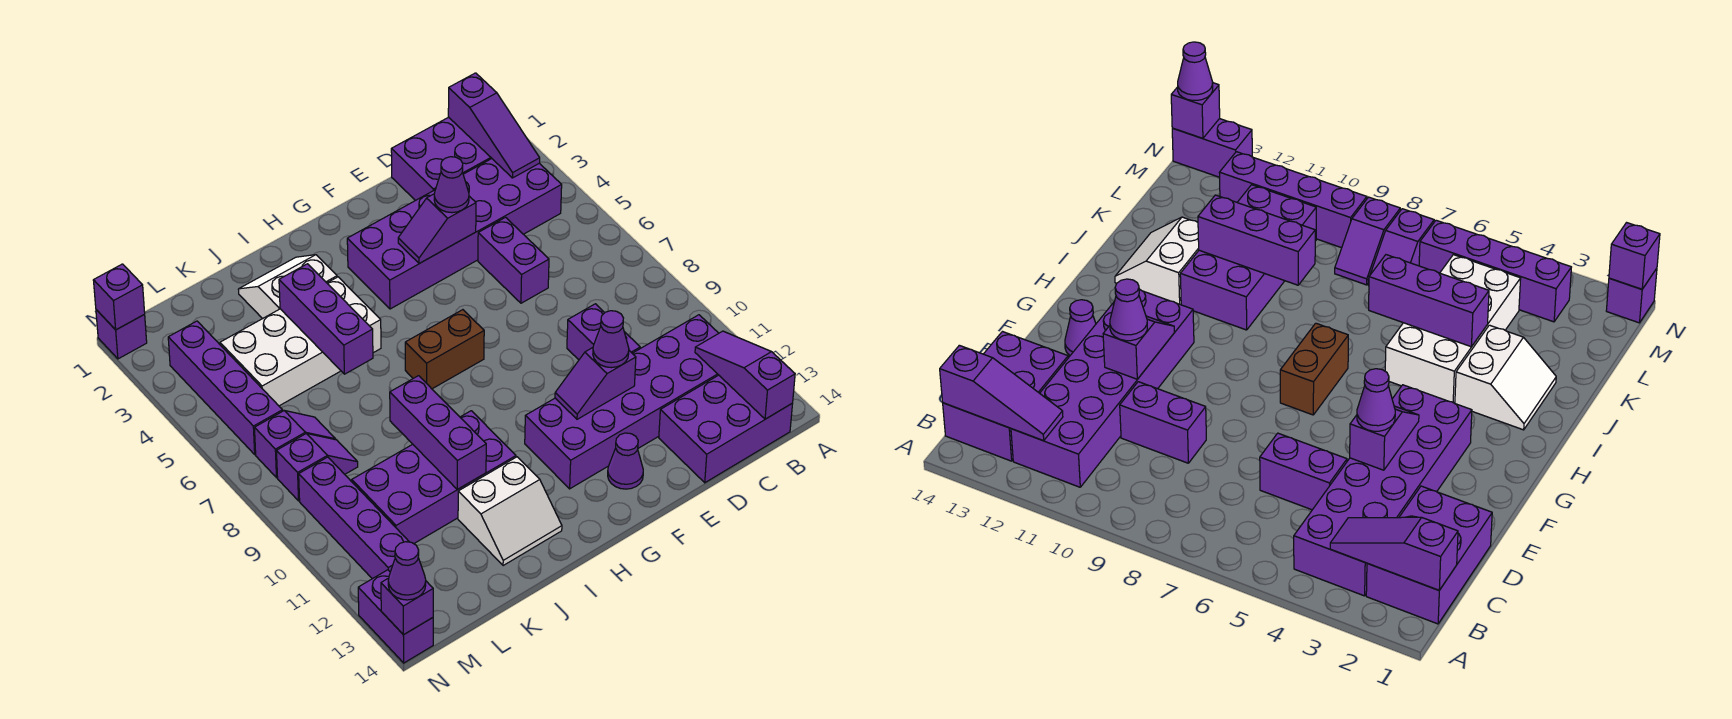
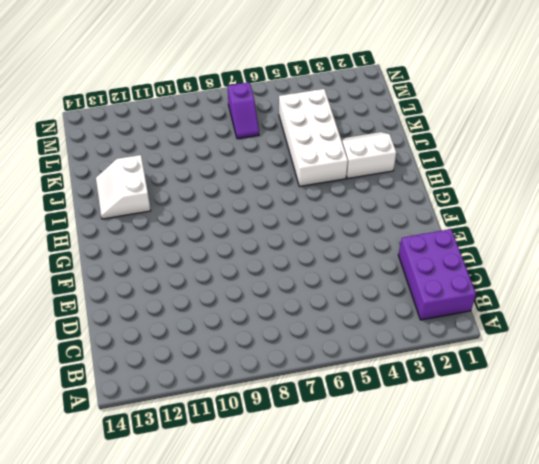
white 2x2 slope [341,132,396,179] -> white 2x2 slope turned to [238,255,337,319]
none -> purple 2x6 brick [347,159,562,309]
none -> purple 2x6 brick [525,315,719,489]
none -> purple 2x3 brick [659,375,793,483]

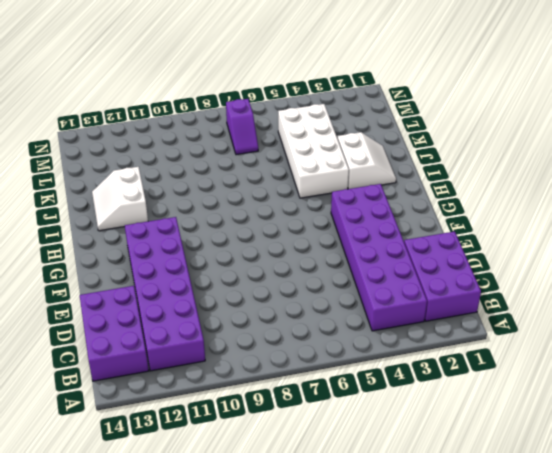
none -> purple 1x2 brick [478,217,549,303]
none -> purple 1x2 brick [567,304,640,360]
none -> purple 1x1 cone [608,433,643,489]

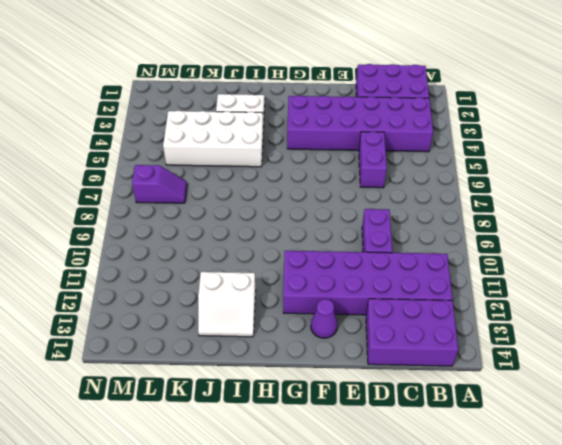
none -> brown 1x2 brick [405,310,484,389]
none -> purple 2x4 brick [352,411,516,544]
none -> purple 1x2 slope [277,433,358,501]

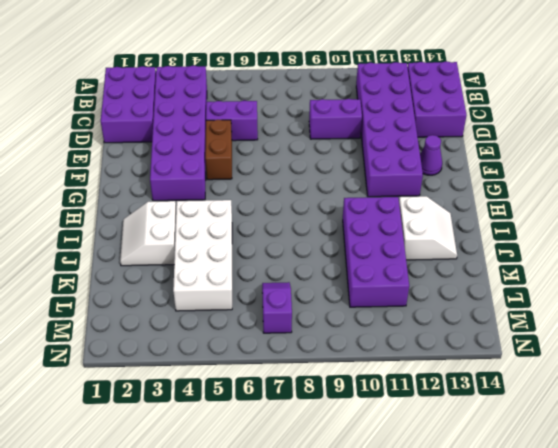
brown 1x2 brick [205,120,232,180] -> brown 1x2 brick moved to [405,310,484,389]
none -> purple 1x2 slope [277,433,358,501]
none -> purple 1x4 brick [168,321,283,454]
none -> purple 1x4 brick [299,457,409,579]

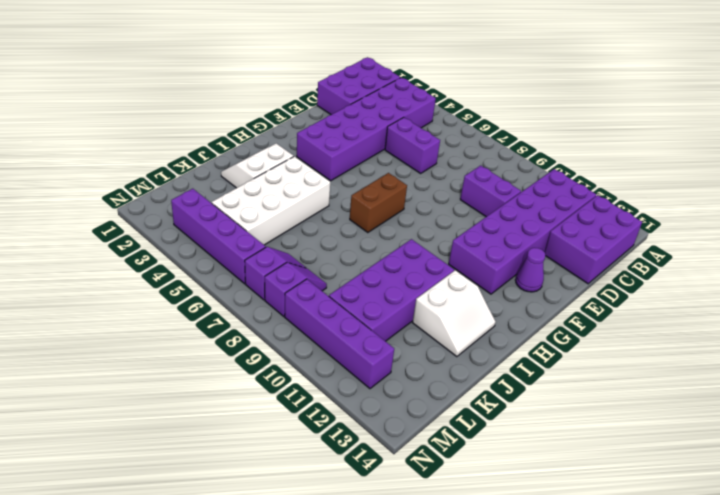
none -> purple 1x1 brick [96,310,147,359]
none -> purple 1x2 brick [358,570,433,663]
none -> purple 1x3 slope [448,73,540,178]

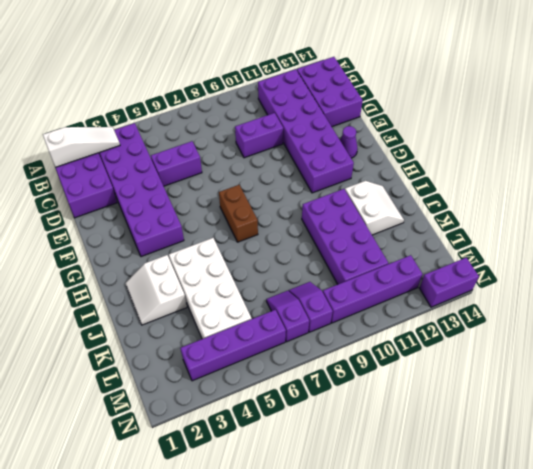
white 1x3 slope [43,127,120,167] -> purple 1x3 slope [448,73,540,178]
none -> purple 1x1 brick [96,310,147,359]
none -> purple 1x3 slope [695,331,795,419]
none -> purple 1x2 slope [398,194,476,264]

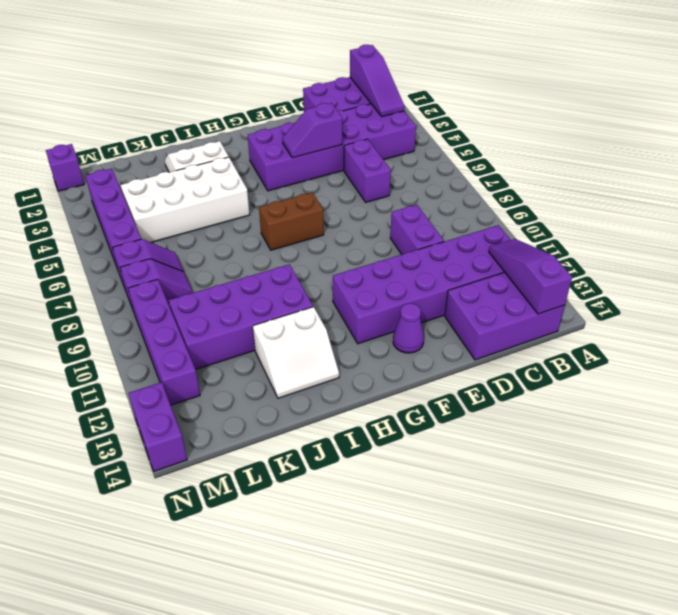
none -> purple 1x2 slope [555,348,636,419]
none -> purple 1x3 brick [279,264,373,374]
none -> purple 1x3 brick [390,376,486,489]

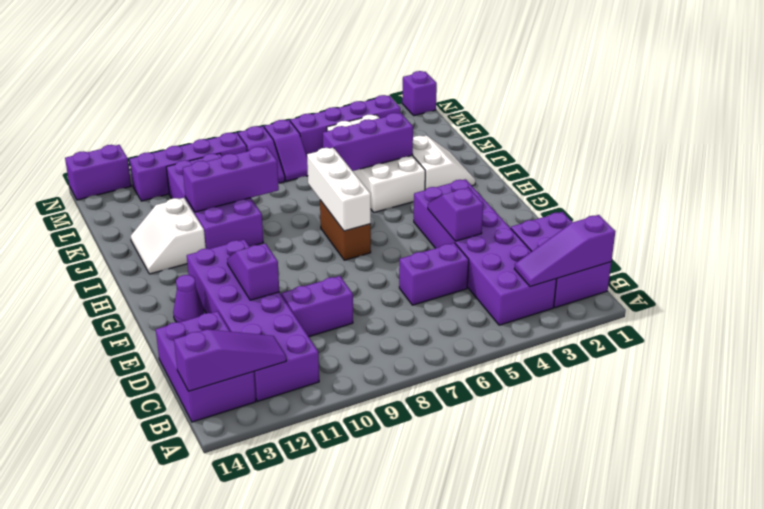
white 1x3 brick [307,148,371,231] -> none
none -> purple 1x1 brick [93,264,145,330]
none -> purple 1x1 brick [381,578,433,635]
none -> purple 1x1 cone [434,157,469,213]

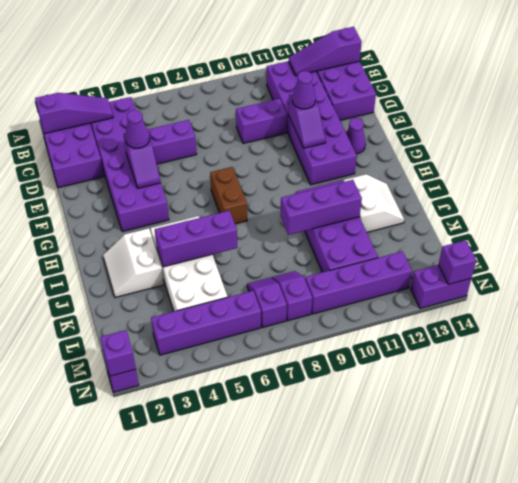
none -> purple 1x1 cone [388,542,426,600]

